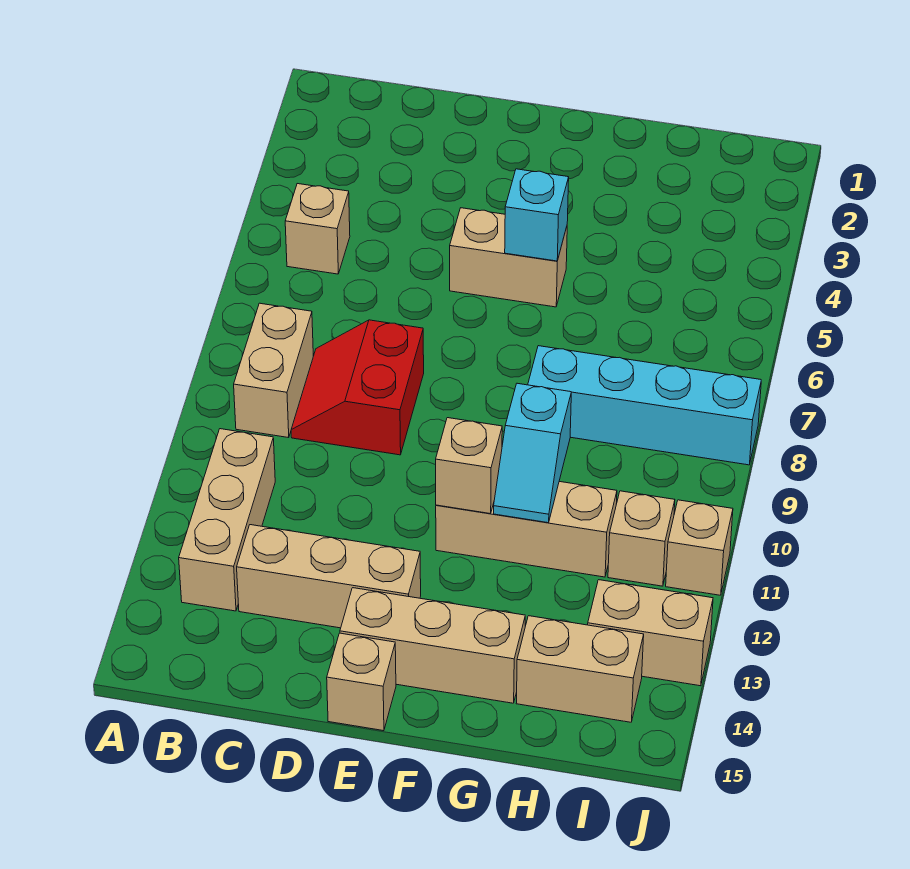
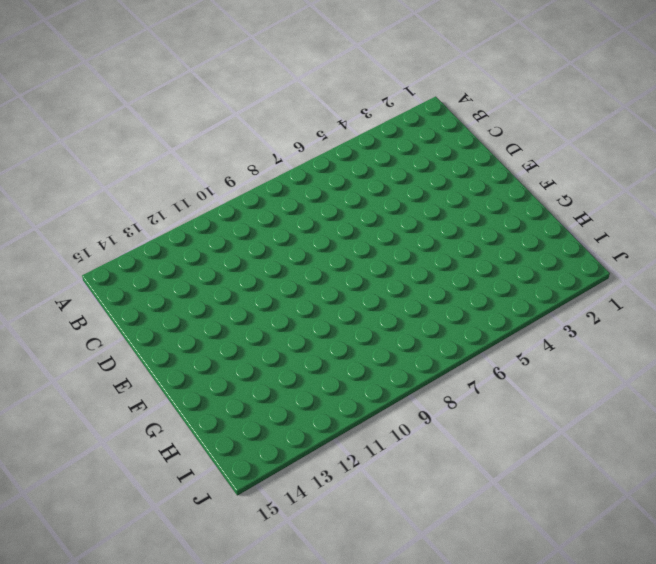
none -> tan 1x1 brick [285,184,350,274]
none -> tan 1x2 brick [234,303,313,438]
none -> tan 1x3 brick [179,429,275,611]

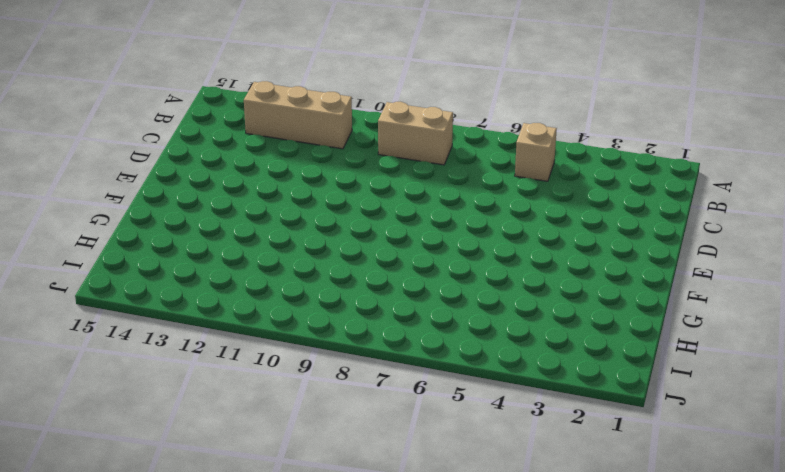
none -> red 2x2 slope [291,320,424,455]
none -> tan 1x3 brick [237,525,421,628]
none -> tan 1x2 brick [450,208,567,307]

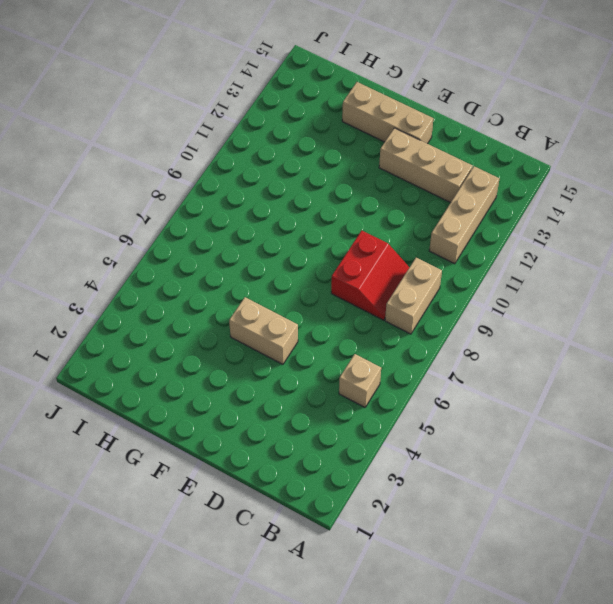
none -> tan 1x1 brick [327,633,396,731]
none -> tan 1x3 brick [436,482,617,577]
none -> cyan 1x4 brick [528,346,761,465]

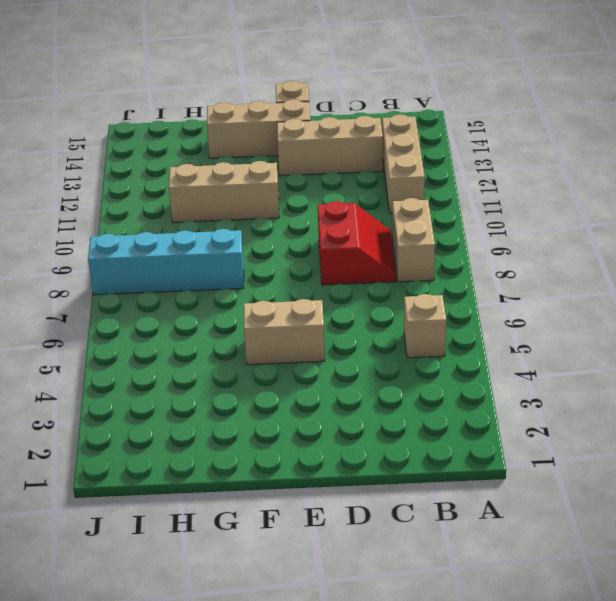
none -> tan 1x2 brick [516,616,644,722]
none -> tan 1x1 brick [608,491,675,586]
none -> tan 1x2 brick [588,580,713,686]

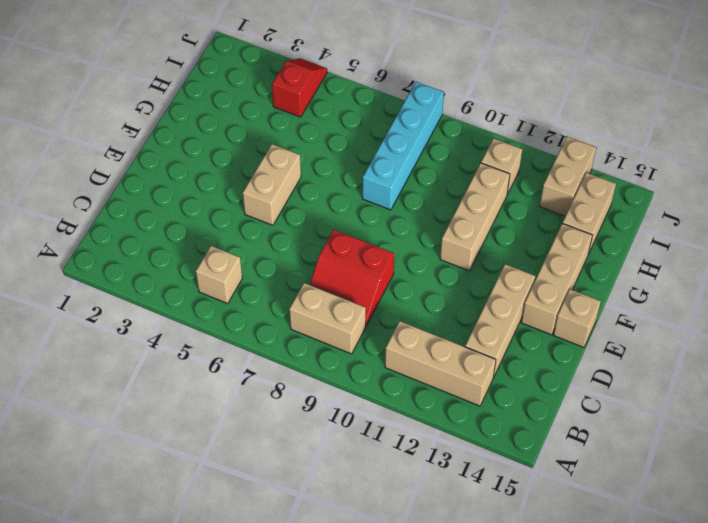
red 1x2 slope [272,58,327,117] -> none
none -> tan 1x1 brick [666,500,733,595]
none -> cyan 1x1 brick [505,169,569,261]
none -> tan 1x1 brick [436,418,502,514]

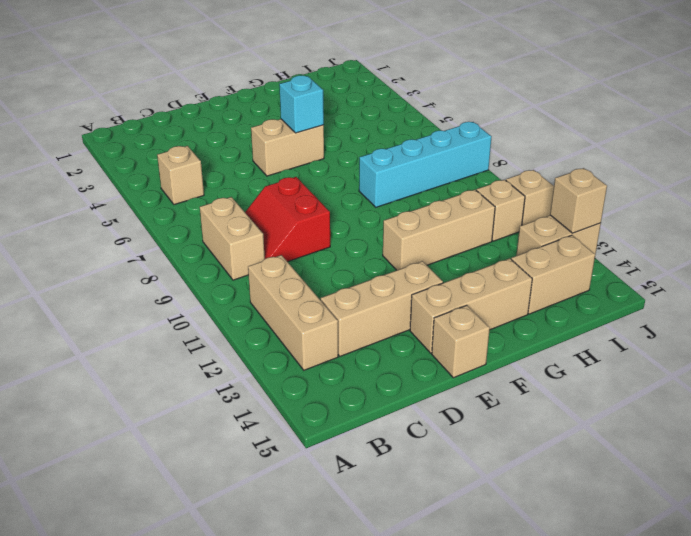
tan 1x1 brick [550,168,607,233] -> tan 1x1 brick moved to [436,418,502,514]
none -> cyan 1x2 slope [494,383,571,523]

